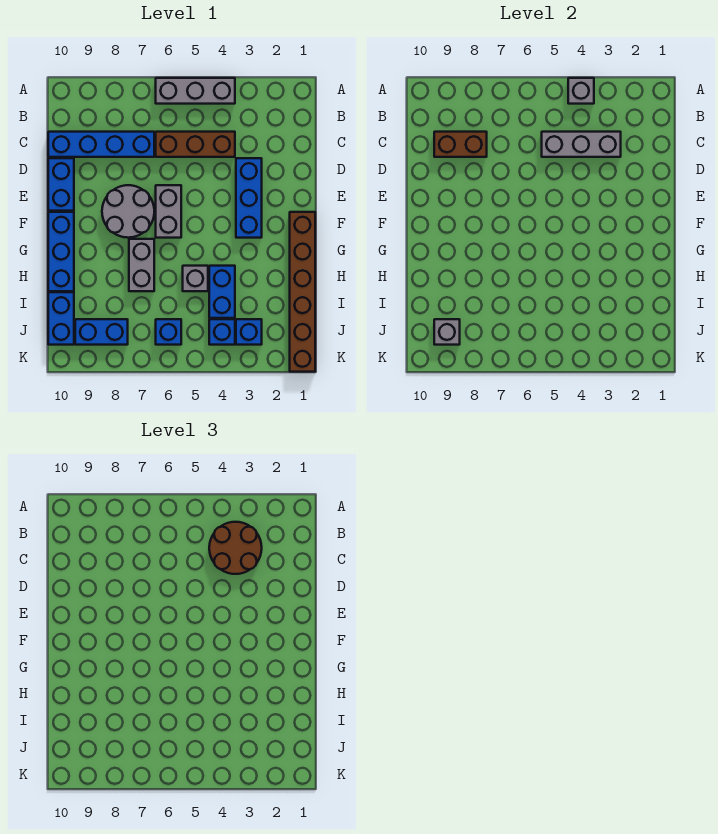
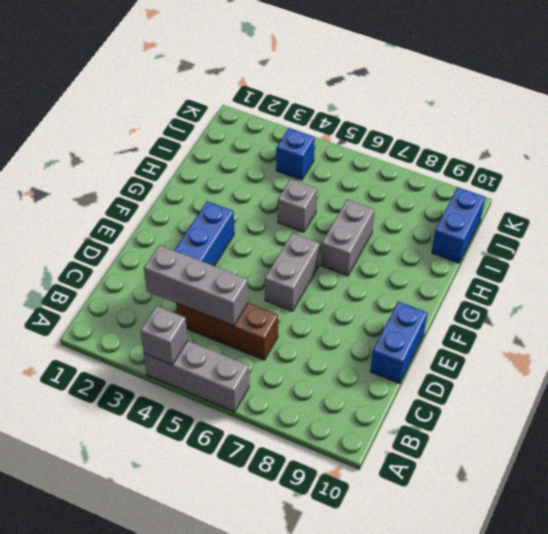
none -> blue 1x4 brick [48,132,154,157]
none -> grey 2x2 round brick [102,185,154,238]
none -> brown 1x6 brick [290,212,315,372]

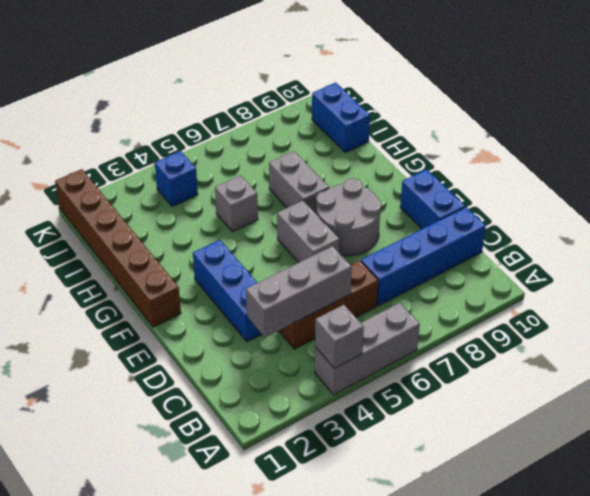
none -> blue 1x3 brick [48,212,74,291]
none -> blue 1x2 brick [209,266,235,318]
none -> blue 1x1 brick [236,319,262,345]

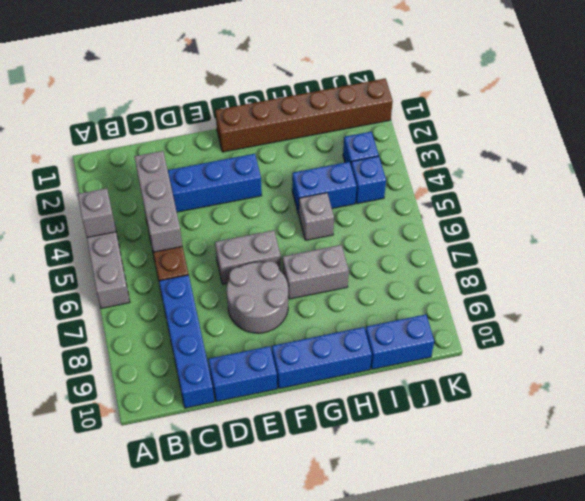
none -> blue 1x1 brick [156,319,181,345]
none -> blue 1x2 brick [75,319,128,345]
none -> brown 1x2 brick [434,132,487,157]

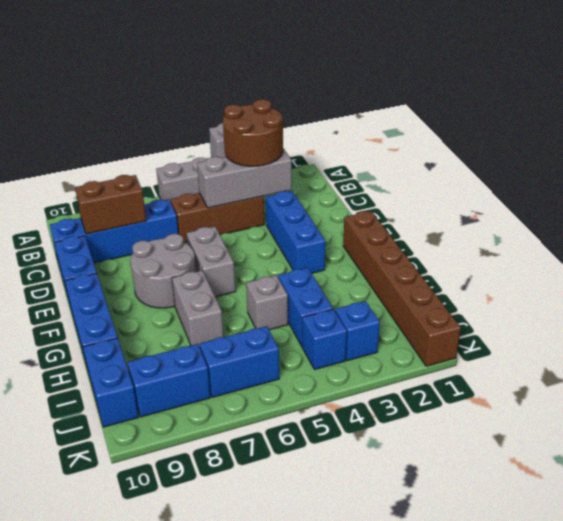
blue 1x2 brick [200,326,279,397] -> blue 1x1 brick [156,319,181,345]
none -> grey 1x1 brick [434,319,460,345]

